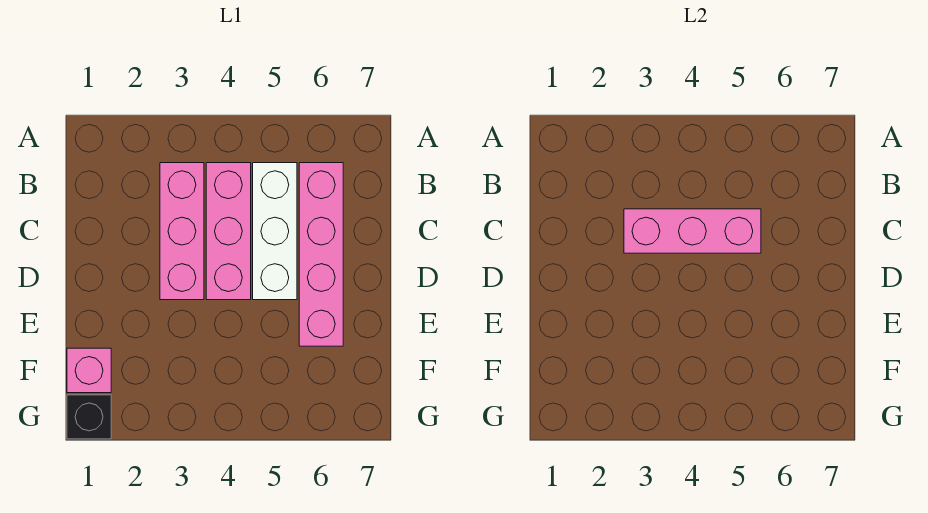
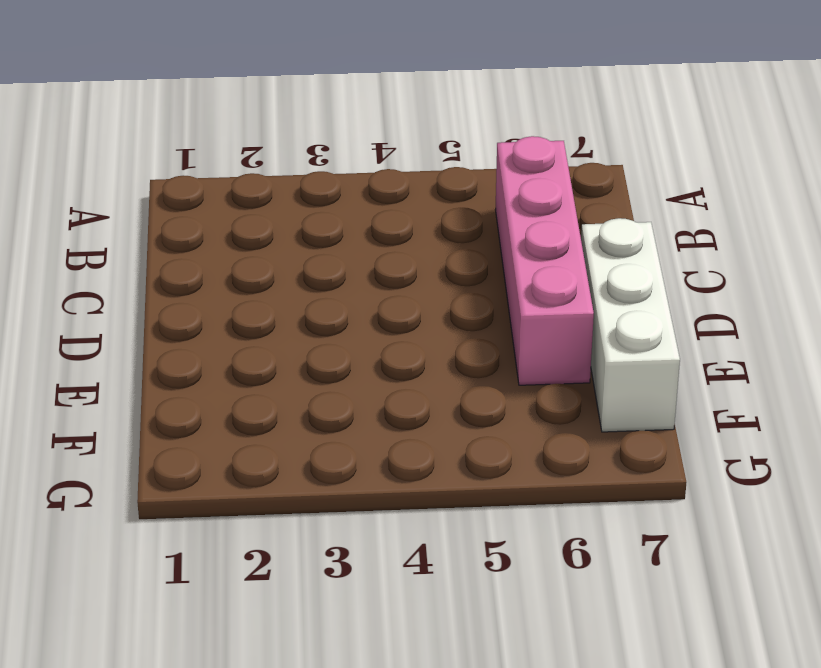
white 1x3 brick [581,218,680,432] -> white 1x3 brick moved to [253,163,297,300]
none -> pink 1x3 brick [160,163,204,300]
none -> pink 1x3 brick [206,163,251,300]

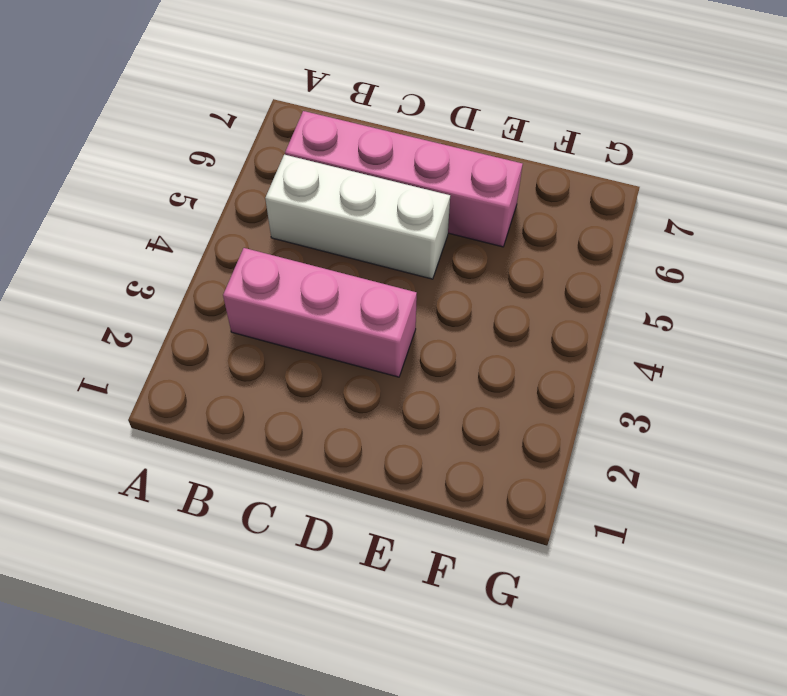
none -> pink 1x3 brick [206,163,251,300]
none -> pink 1x1 brick [67,348,111,393]

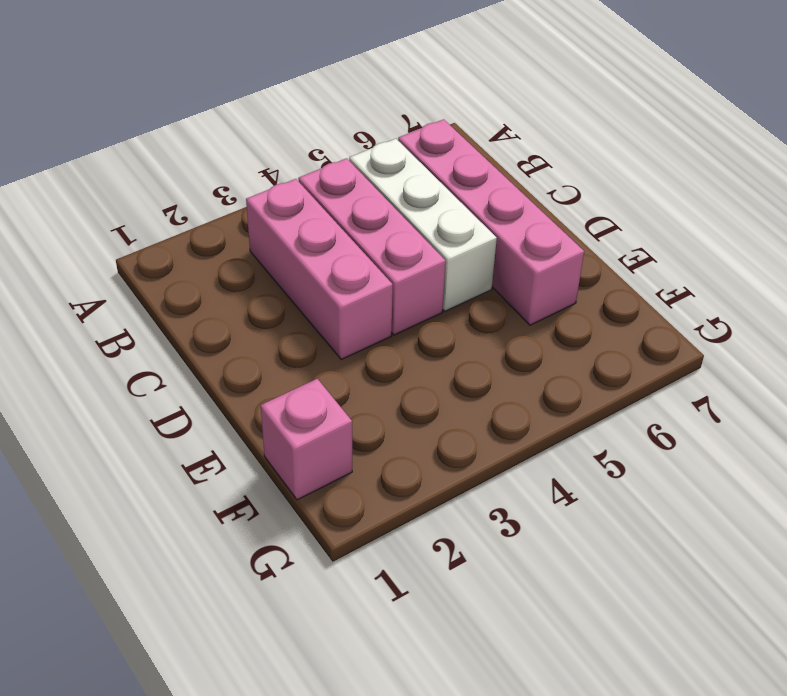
none -> black 1x1 brick [67,395,111,439]
none -> pink 1x3 brick [624,209,761,253]

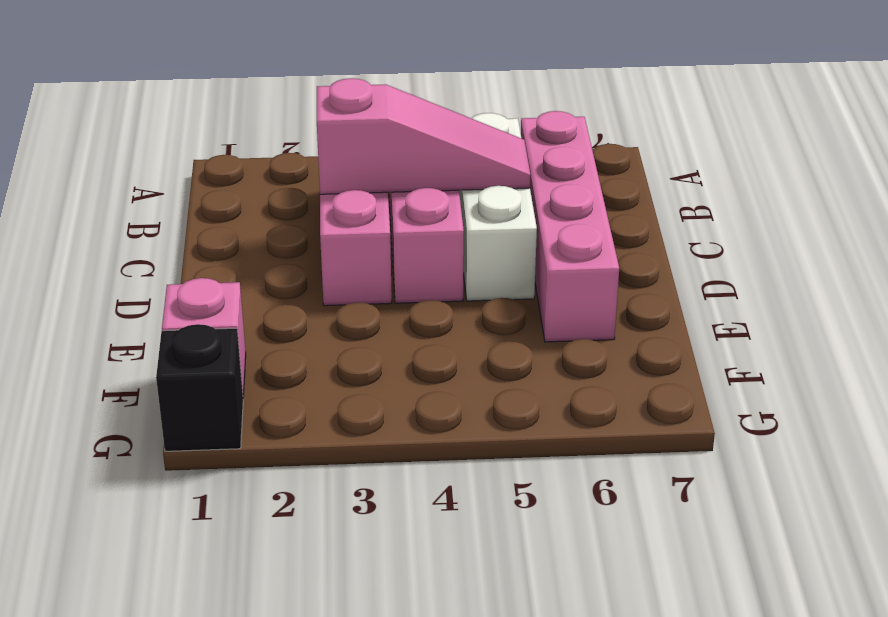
pink 1x3 slope [317,78,531,194] -> pink 1x3 brick [624,209,761,253]

